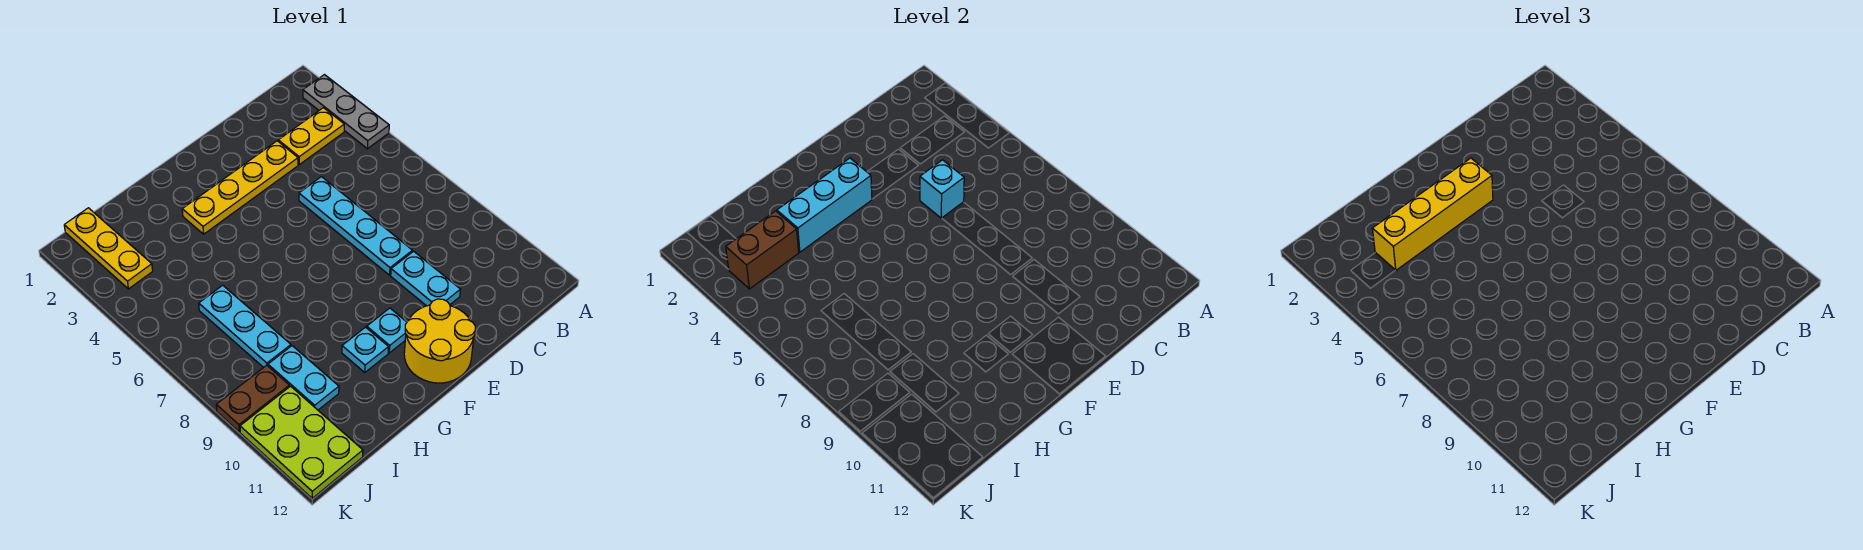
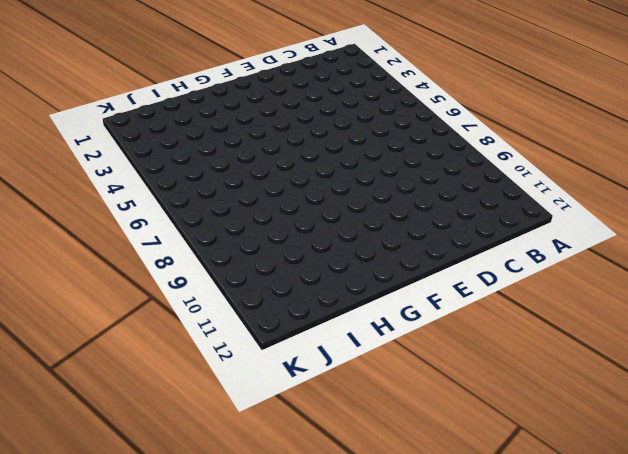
none -> grey 1x3 plate [303,75,389,149]
none -> yellow 1x2 plate [278,108,344,164]
none -> yellow 1x4 plate [182,141,298,234]

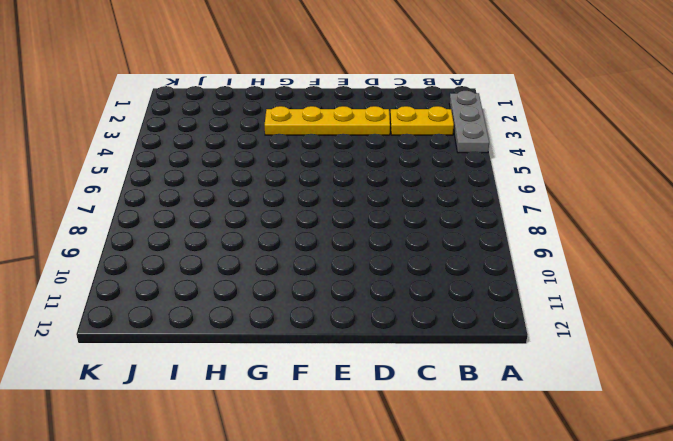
none -> cyan 1x4 plate [299,177,412,275]
none -> cyan 1x2 plate [391,251,460,306]
none -> yellow 2x2 round brick [404,299,475,383]

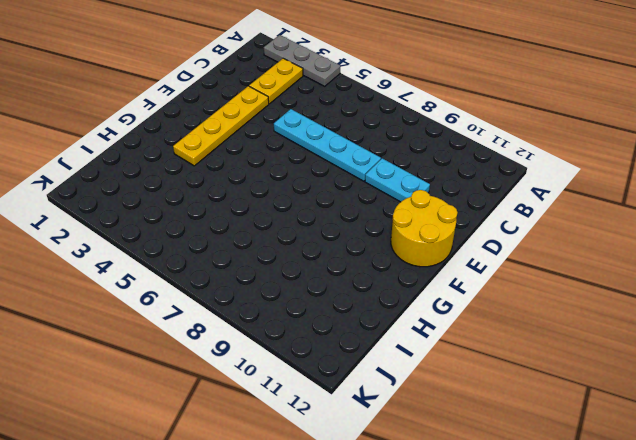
none -> cyan 1x1 plate [367,308,407,353]
none -> cyan 1x1 plate [342,327,389,373]
none -> cyan 1x3 plate [199,285,291,368]

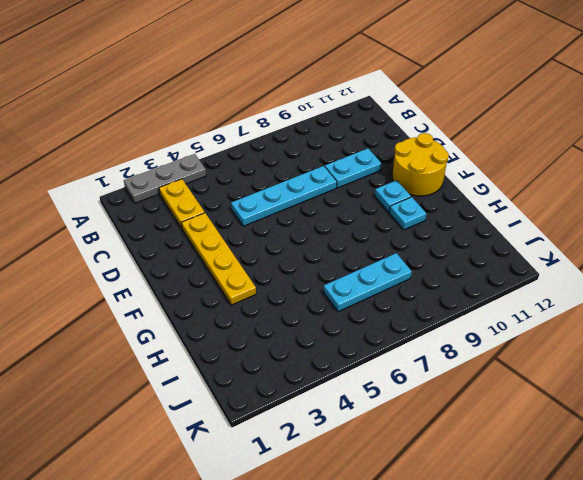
none -> cyan 1x2 plate [268,346,339,410]
none -> yellow 1x3 plate [64,208,153,289]
none -> brown 1x2 plate [216,365,289,432]

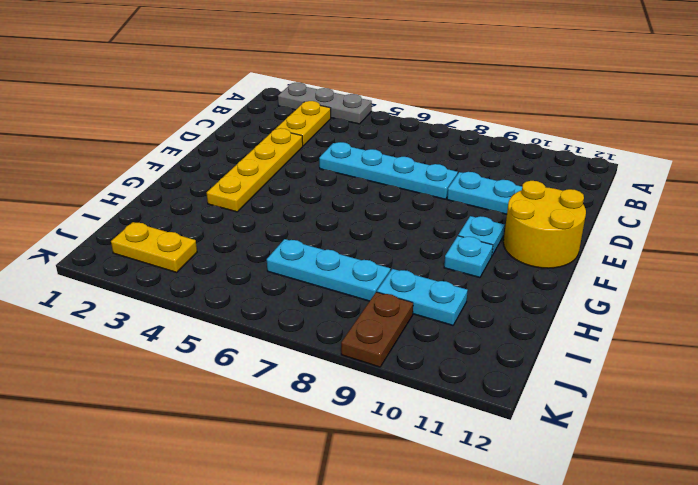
yellow 1x2 plate [111,222,197,272] -> yellow 1x3 plate [64,208,153,289]
none -> lime 2x3 plate [240,386,363,498]
none -> cyan 1x1 brick [920,160,964,218]
none -> cyan 1x3 brick [777,158,872,252]

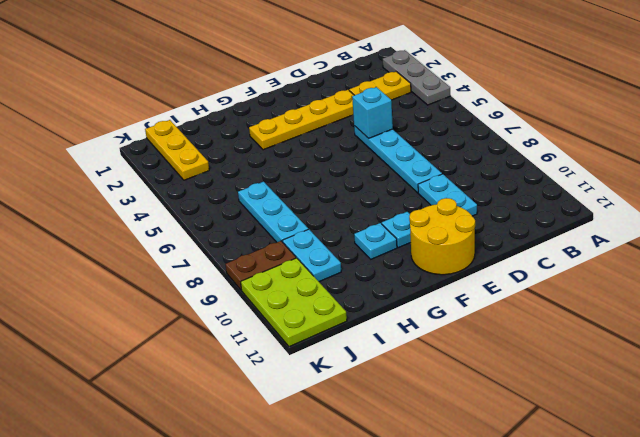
none -> cyan 1x3 brick [777,158,872,252]
none -> brown 1x2 brick [726,211,799,289]
none -> yellow 1x4 brick [1372,158,1493,270]

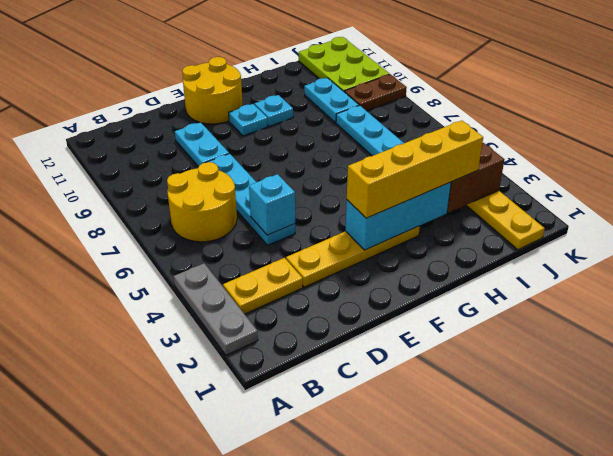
yellow 2x2 round brick [167,162,237,242] -> none

